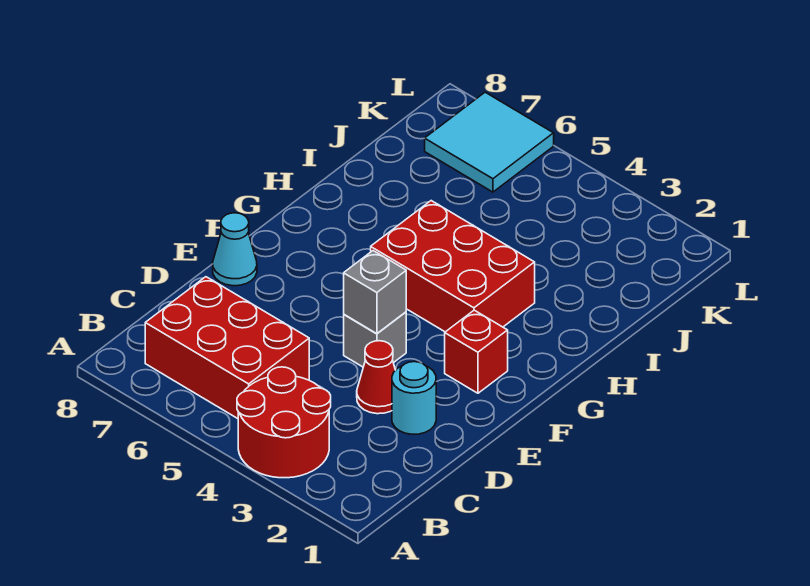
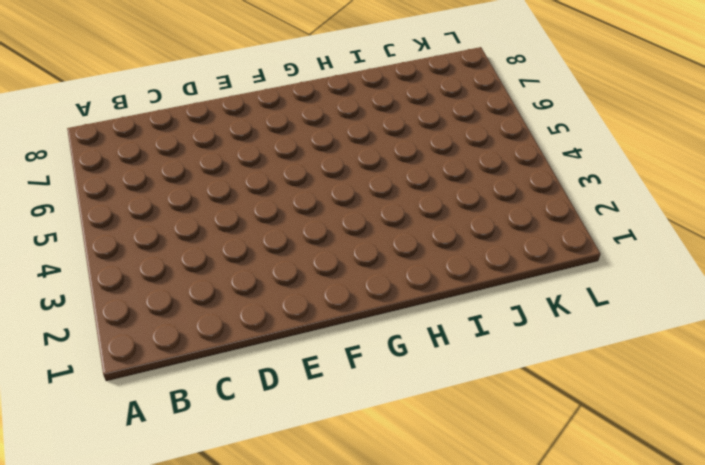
none -> red 2x2 round brick [237,367,331,478]
none -> red 2x3 brick [145,277,309,419]

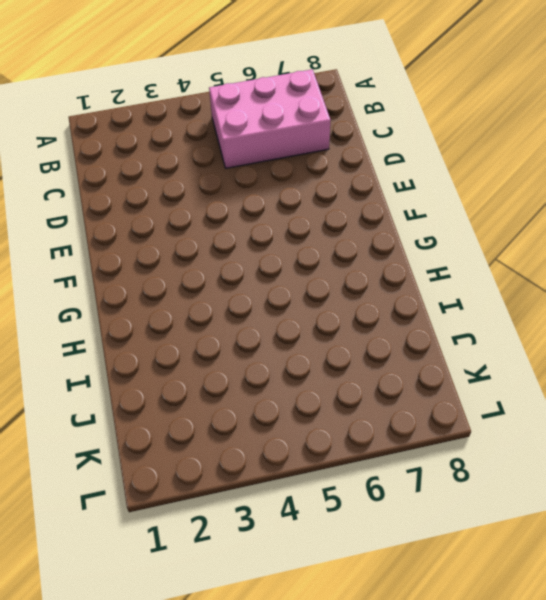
pink 2x3 brick [209,69,330,168] -> red 2x3 brick [145,277,309,419]
none -> red 2x2 round brick [237,367,331,478]
none -> cyan 1x1 round brick [392,362,436,434]

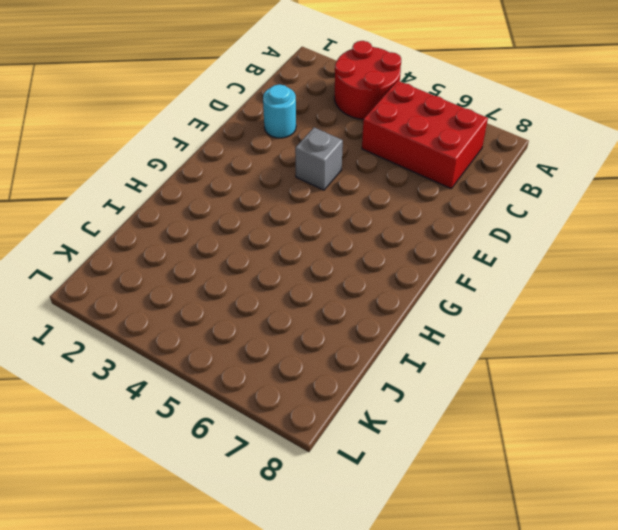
none -> red 1x1 cone [357,341,395,414]
none -> cyan 1x1 cone [213,213,257,286]

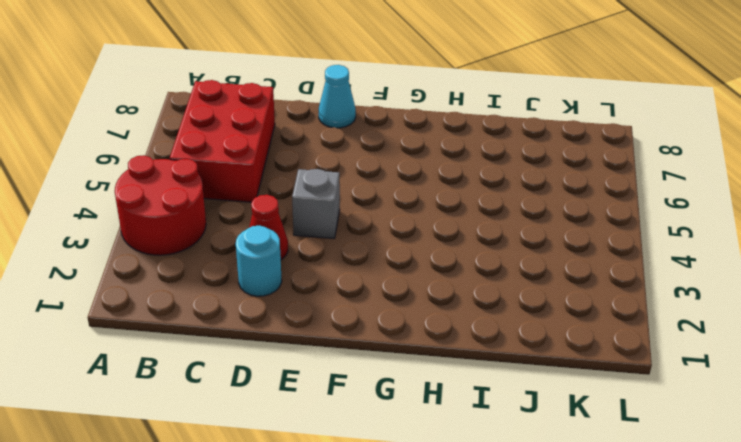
none -> red 1x1 brick [445,310,508,393]
none -> red 2x3 brick [371,201,535,332]

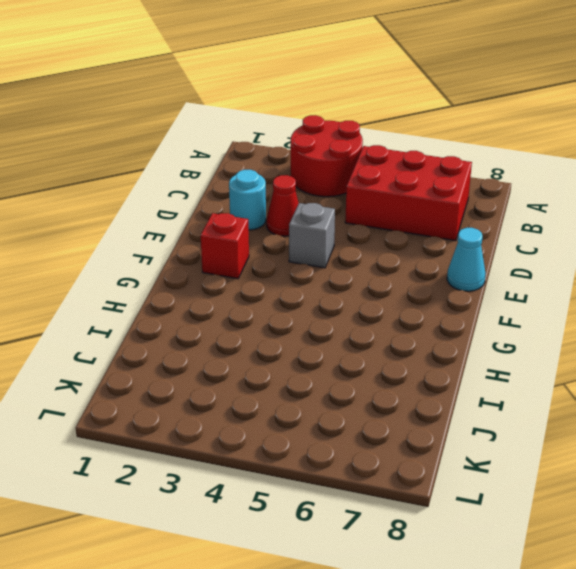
none -> red 2x3 brick [371,201,535,332]
none -> cyan 2x2 tile [425,92,554,192]

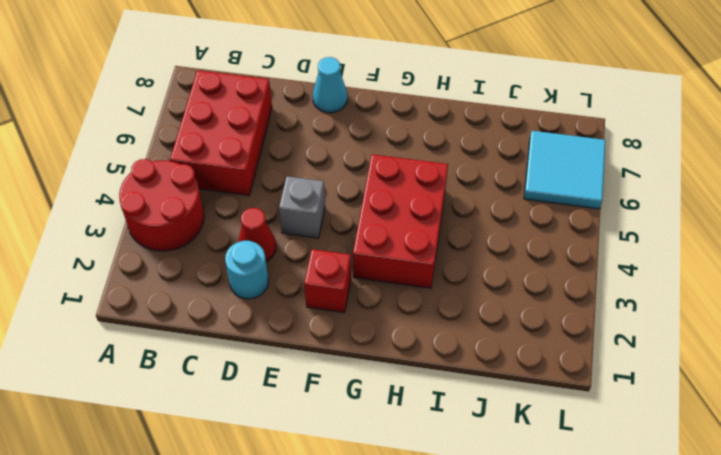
none -> grey 1x1 brick [344,251,406,334]

